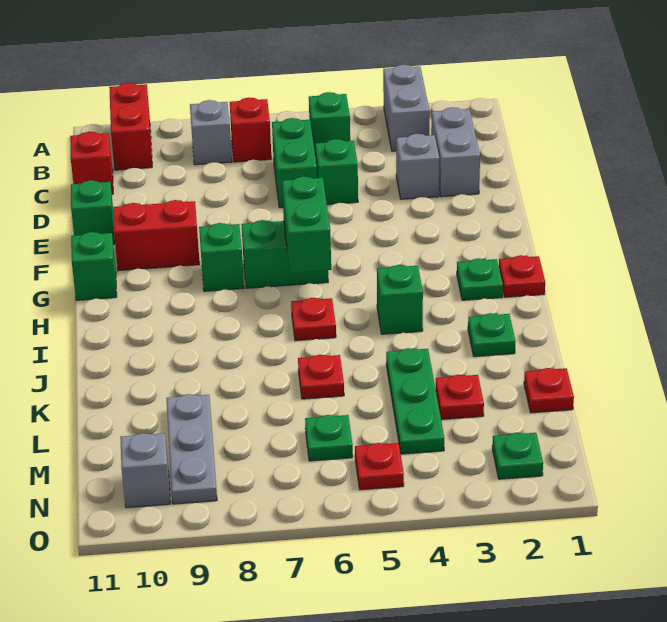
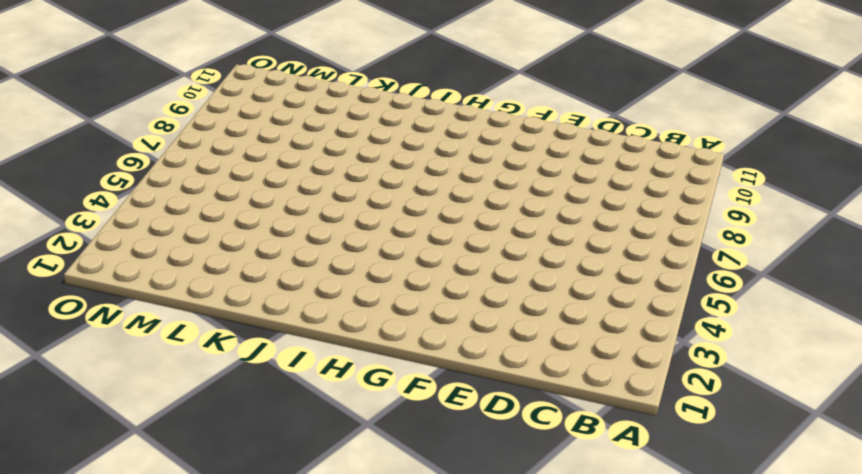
none -> grey 1x2 brick [383,65,430,151]
none -> red 1x2 brick [109,83,152,170]
none -> green 1x1 brick [309,92,350,156]
none -> red 1x1 brick [230,98,271,162]

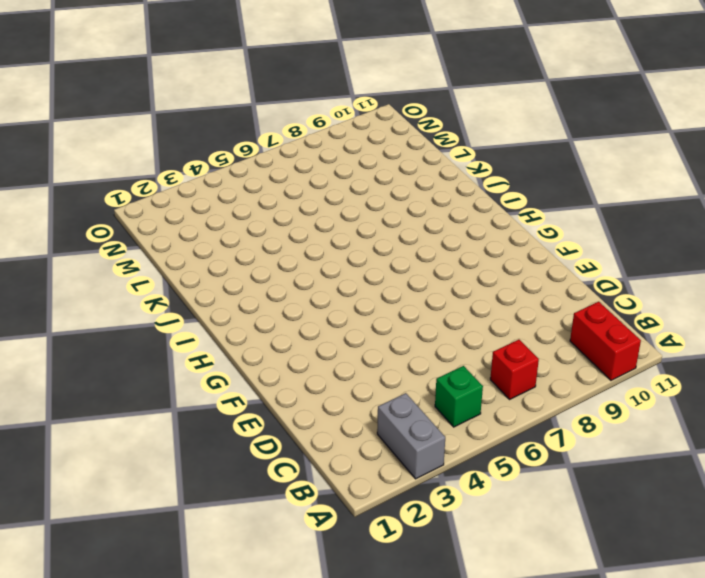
none -> grey 1x1 brick [190,100,232,165]
none -> grey 1x2 brick [431,107,480,197]
none -> green 1x2 brick [272,118,317,208]
none -> red 1x1 brick [70,132,113,194]

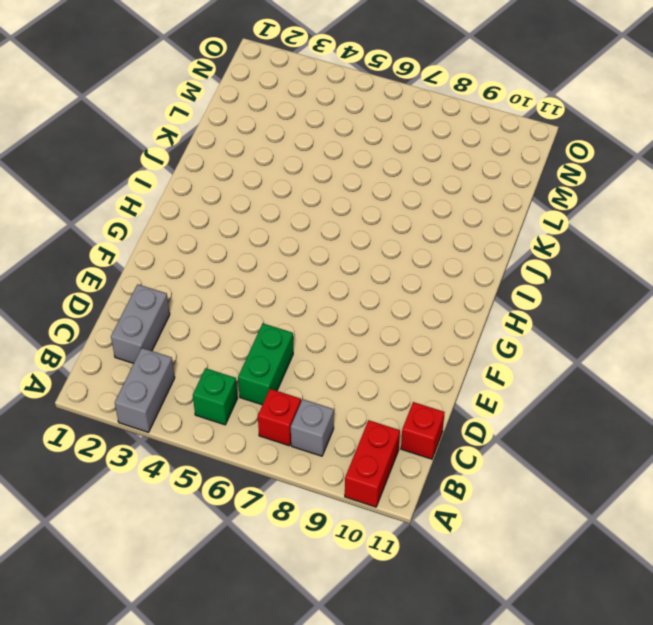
none -> grey 1x1 brick [396,134,439,199]
none -> green 1x1 brick [315,139,358,204]
none -> green 1x1 brick [71,180,115,245]
none -> red 1x2 brick [113,200,200,271]

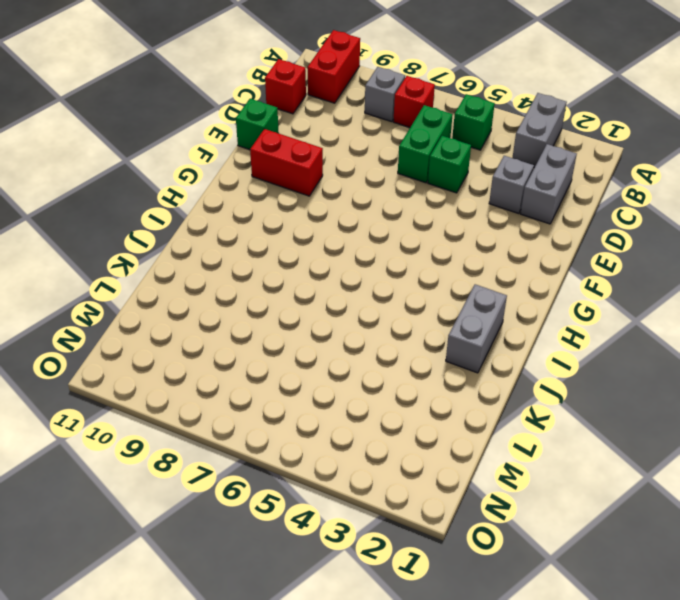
grey 1x2 brick [446,284,507,373] -> green 1x1 plate [468,313,516,357]
none -> green 1x2 brick [241,220,328,288]
none -> green 1x1 brick [199,223,244,291]
none -> green 1x1 brick [71,232,117,300]
none -> red 1x1 plate [499,255,545,297]

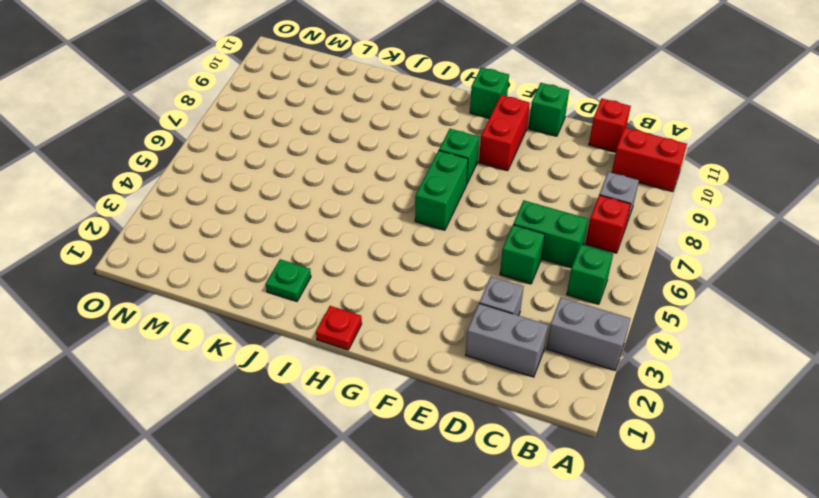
none -> green 1x1 plate [457,258,503,300]
none -> green 1x1 brick [377,265,423,334]
none -> red 1x1 plate [291,298,336,341]
none -> green 1x3 plate [386,348,444,454]

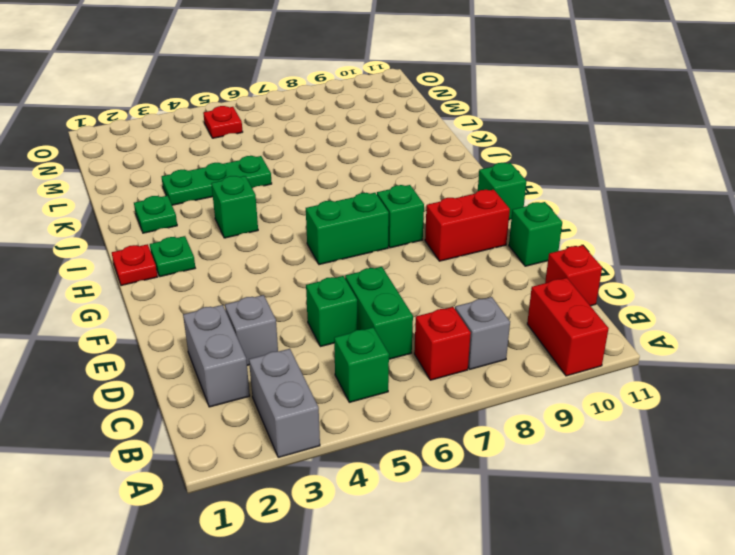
green 1x3 plate [162,156,272,205] -> green 1x3 plate turned to [386,348,444,454]
none -> red 1x1 plate [291,298,336,341]
none -> red 1x1 plate [298,355,344,399]
none -> red 1x1 plate [524,368,574,413]
none -> red 1x1 plate [436,375,484,420]

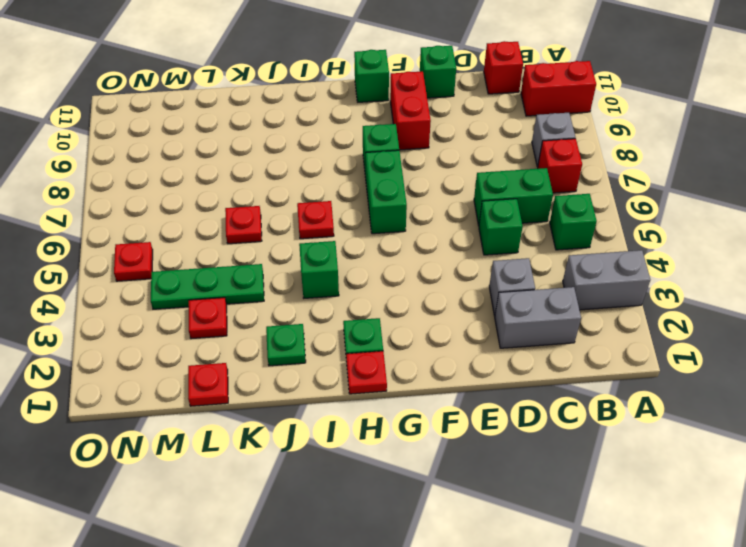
none -> grey 1x3 plate [166,394,217,504]
none -> green 1x1 plate [305,415,353,461]
none -> green 1x1 plate [492,433,543,479]
none -> grey 1x1 brick [120,433,170,508]

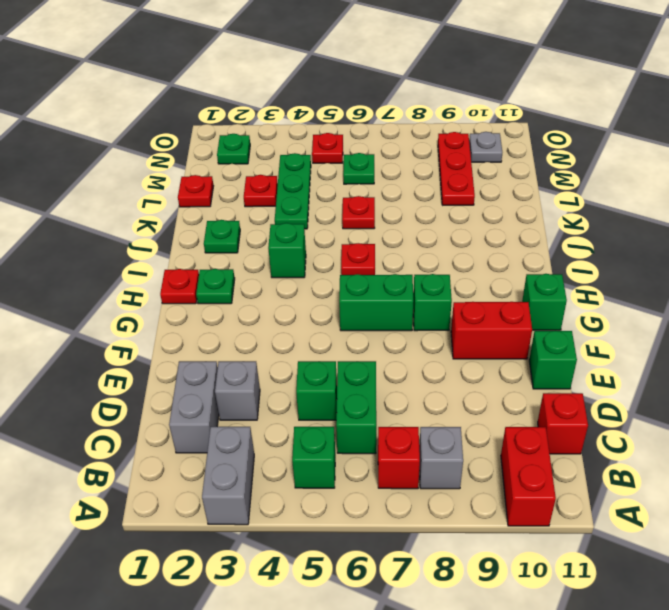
red 1x3 plate [438,132,475,205] -> grey 1x3 plate [166,394,217,504]
grey 1x1 plate [469,132,502,162] -> grey 1x1 brick [120,433,170,508]
none -> green 1x2 brick [282,176,331,273]

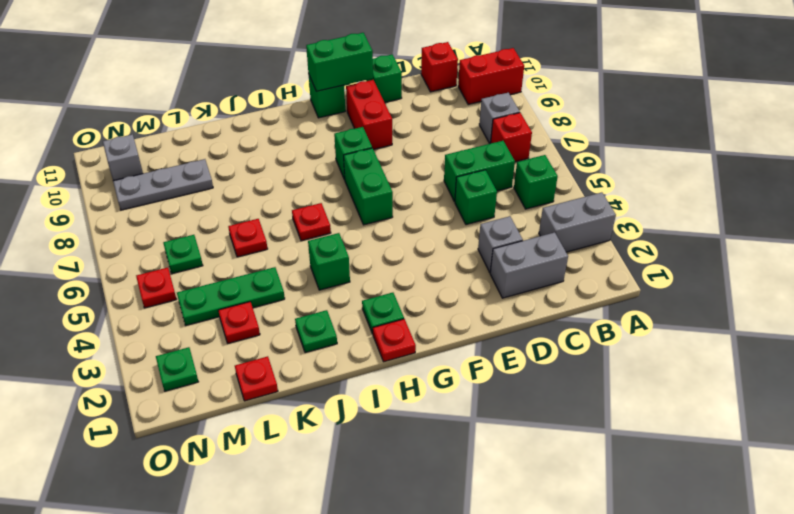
green 1x2 brick [306,33,373,91] -> green 1x2 brick moved to [282,176,331,273]

